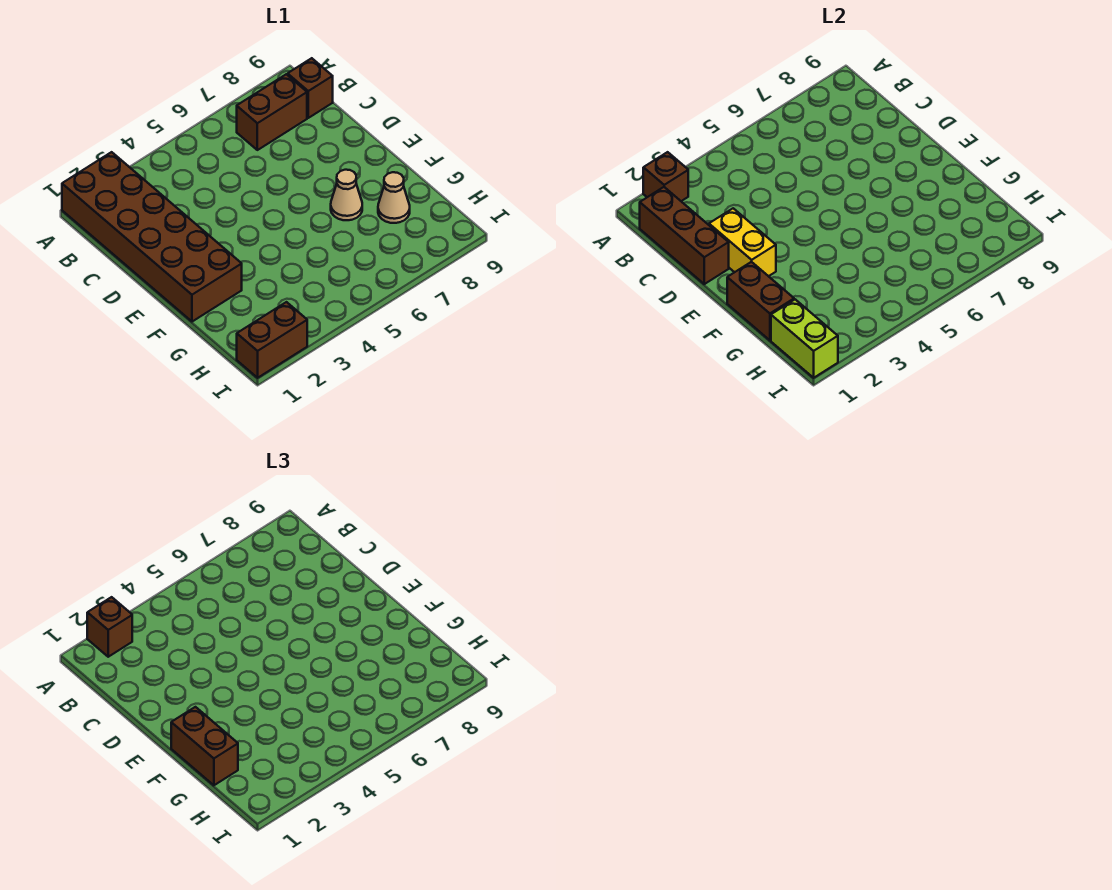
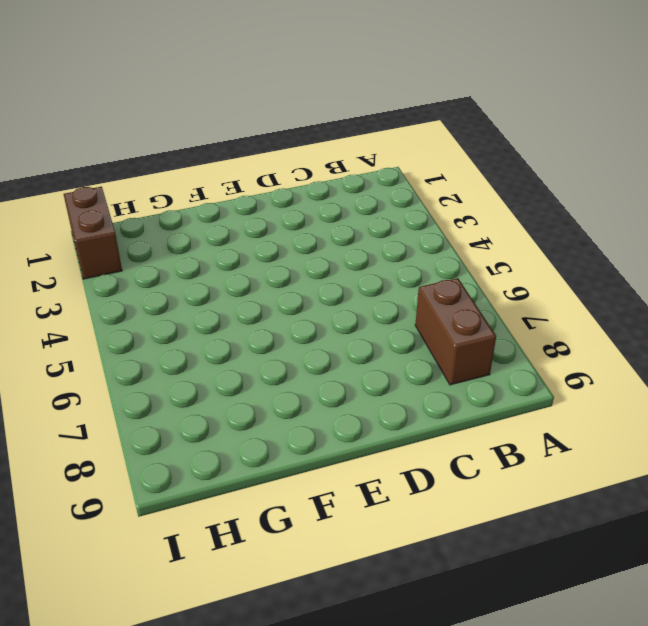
none -> brown 2x6 brick [62,152,242,322]
none -> brown 1x1 brick [288,58,333,118]
none -> tan 1x1 cone [331,170,362,220]

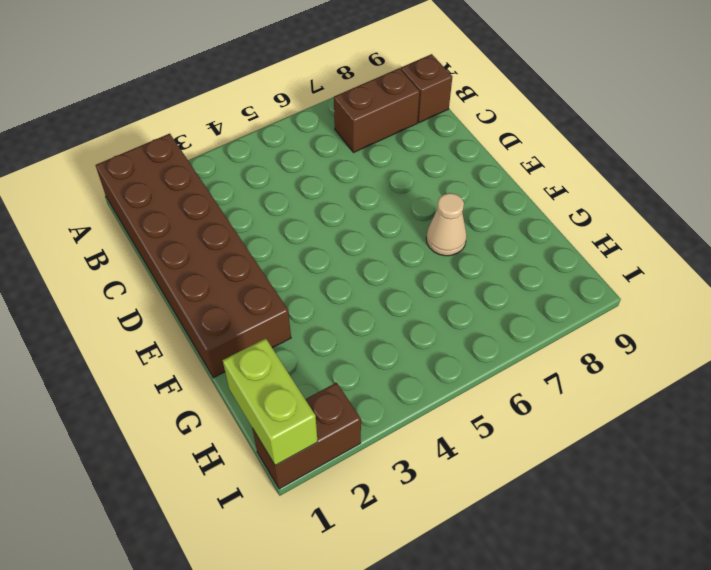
none -> tan 1x1 cone [378,172,410,223]
none -> brown 1x1 brick [643,152,688,201]
none -> brown 1x3 brick [640,187,729,284]

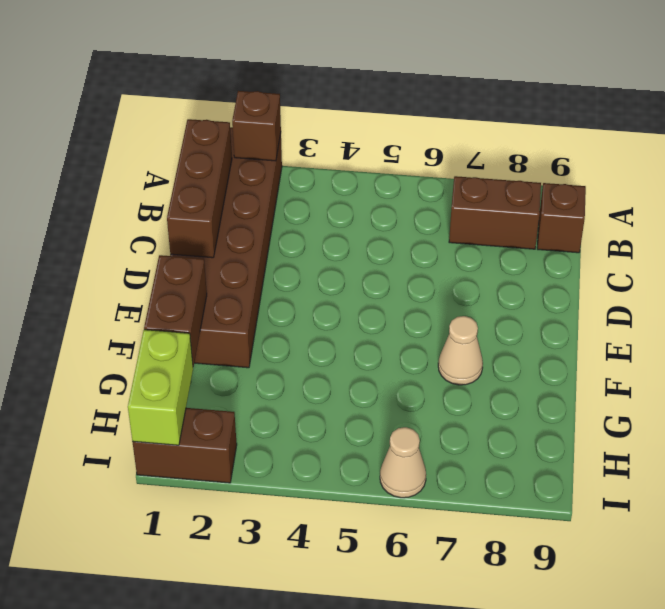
tan 1x1 cone [380,427,426,498] -> tan 1x1 cone moved to [378,172,410,223]
none -> yellow 1x2 brick [709,208,776,276]
none -> brown 1x1 brick [87,597,132,657]
none -> brown 1x2 brick [171,707,238,785]

